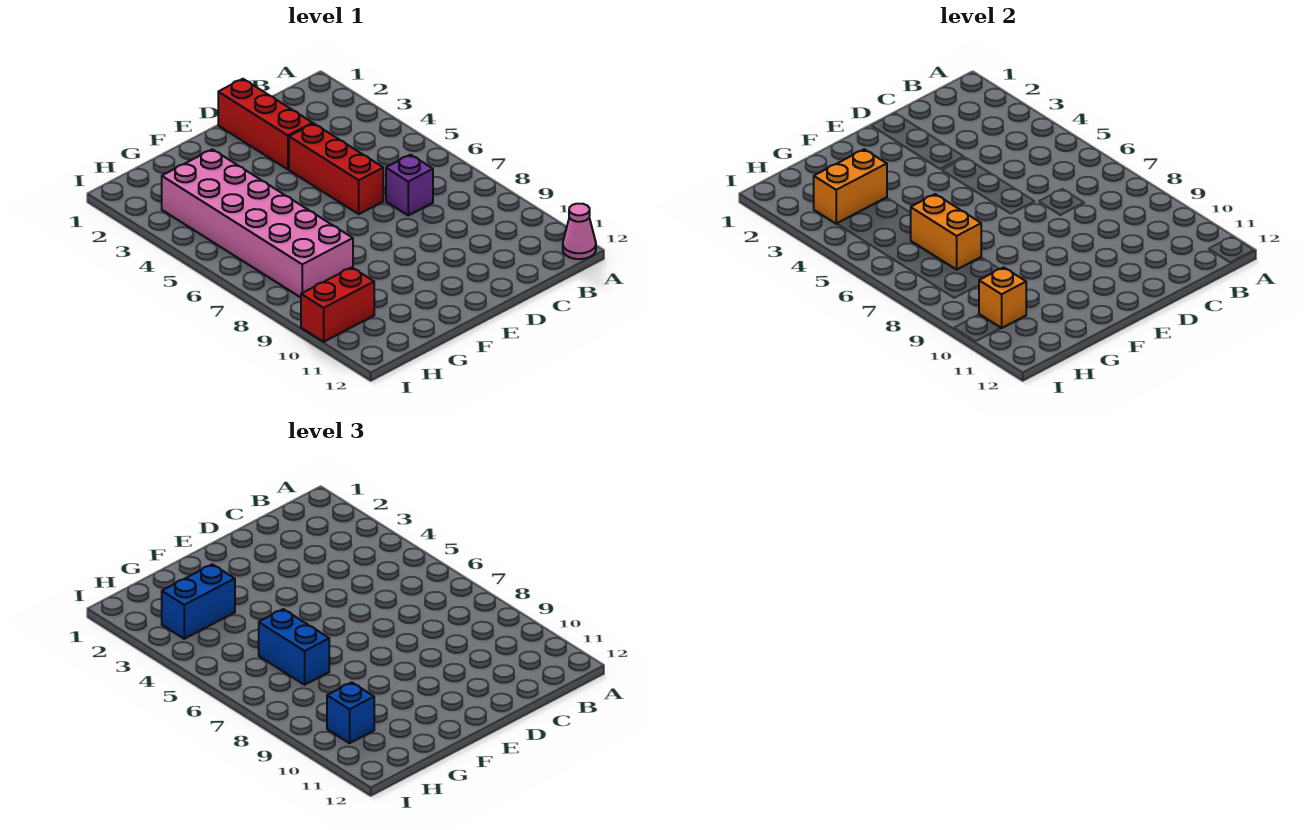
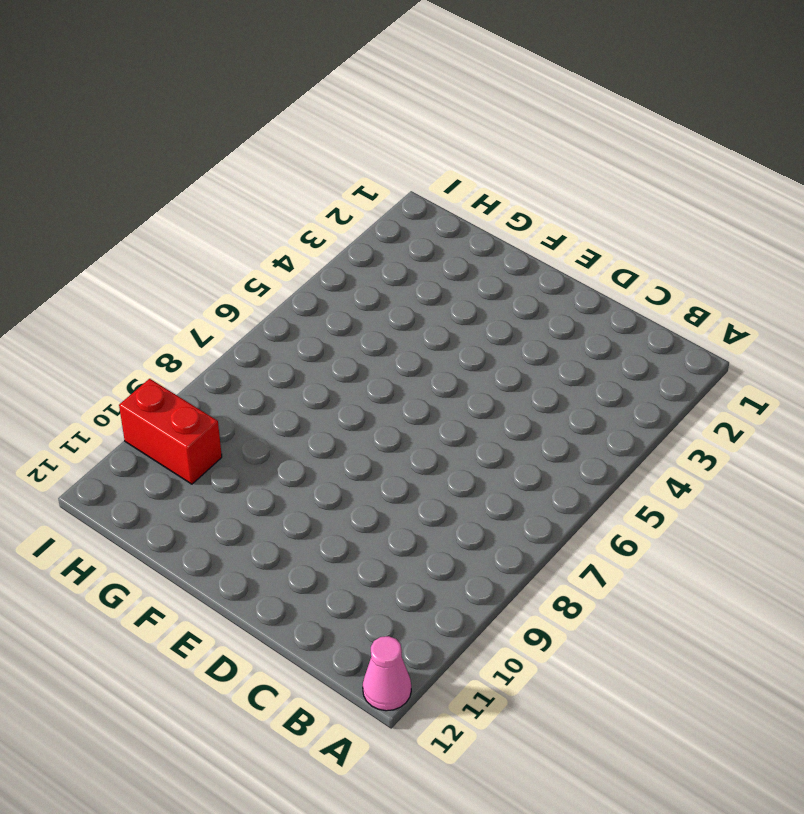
none -> purple 1x1 brick [386,155,433,215]
none -> red 1x3 brick [218,79,313,169]
none -> red 1x3 brick [289,124,383,214]

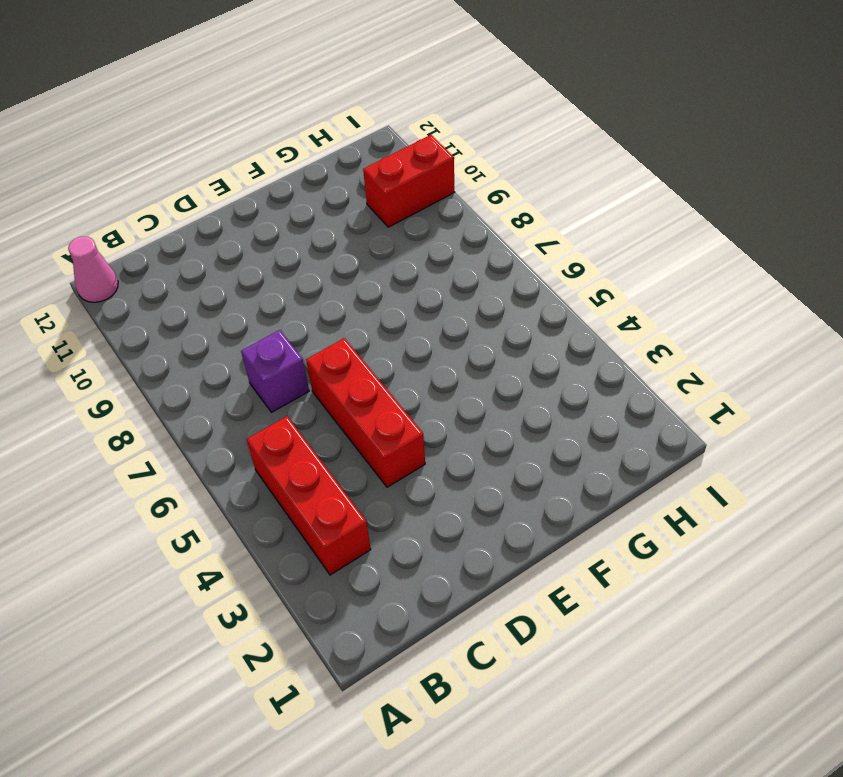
red 1x3 brick [247,416,371,575] -> red 1x3 brick moved to [218,79,313,169]
none -> pink 2x6 brick [162,149,353,297]
none -> orange 1x2 brick [814,149,887,224]
none -> orange 1x2 brick [911,194,981,270]

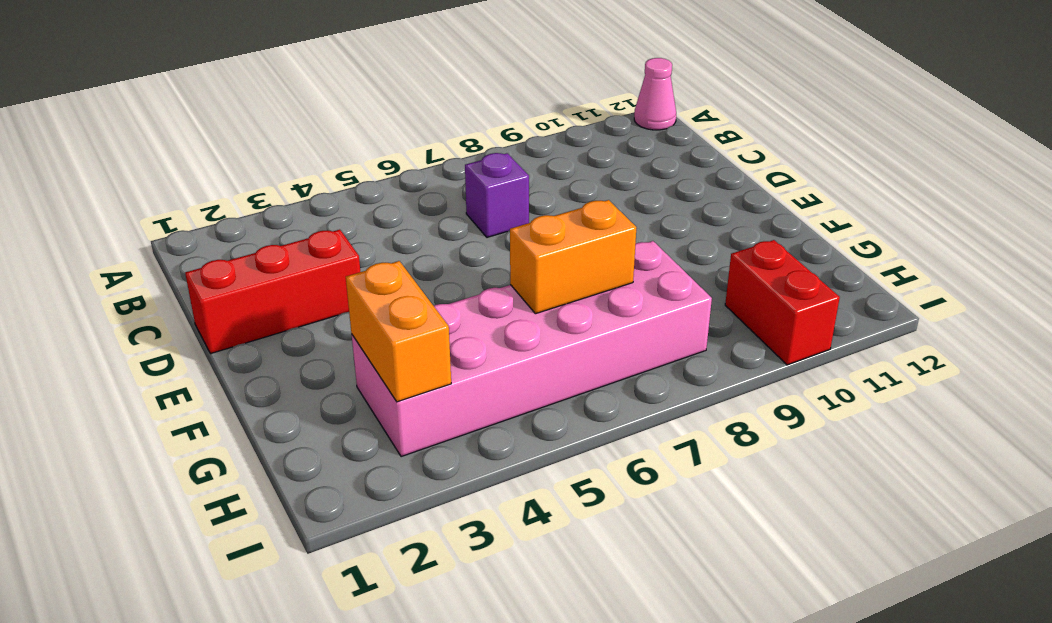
none -> red 1x3 brick [289,124,383,214]
none -> orange 1x1 brick [979,267,1026,328]
none -> blue 1x2 brick [162,564,235,639]

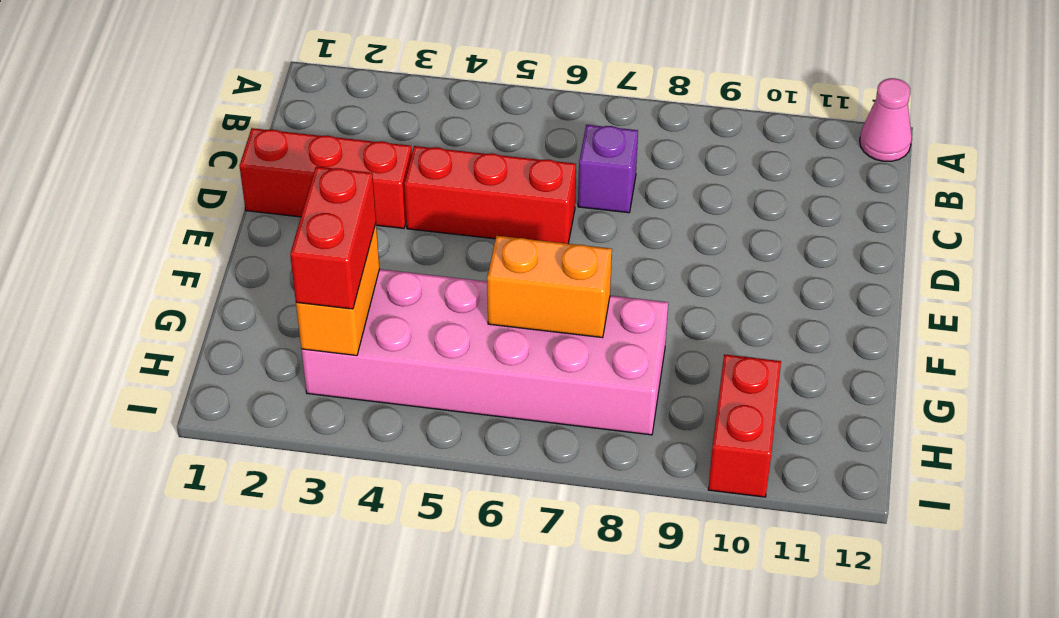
red 1x2 brick [290,167,376,309] -> blue 1x2 brick [162,564,235,639]
none -> orange 1x1 brick [979,267,1026,328]
none -> blue 1x2 brick [259,609,329,685]
none -> blue 1x1 brick [327,682,374,743]

